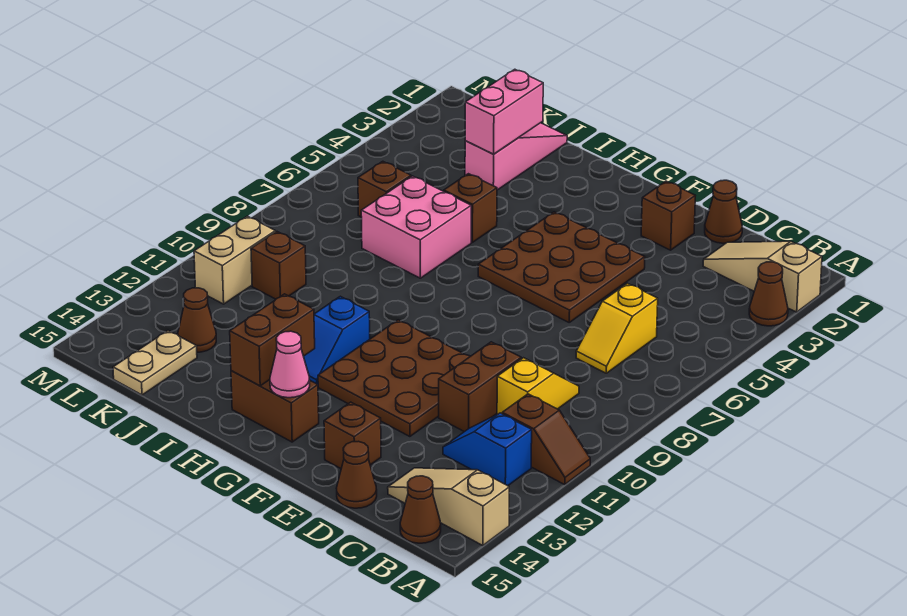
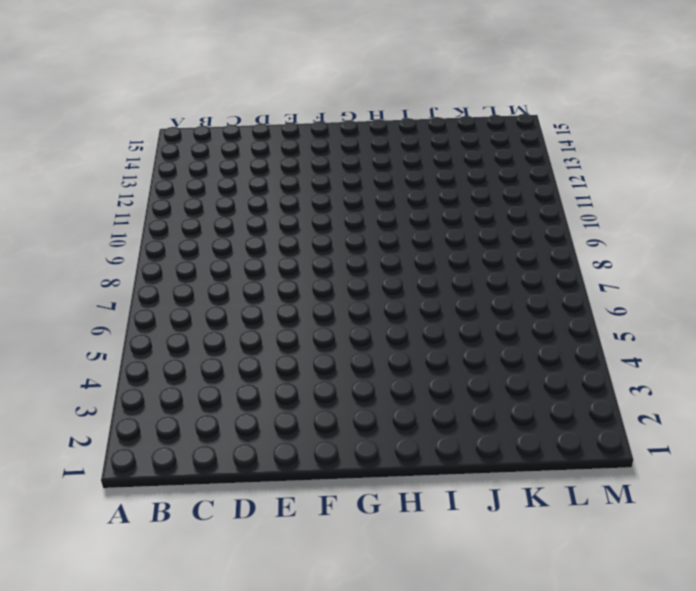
none -> tan 1x3 slope [703,241,822,312]
none -> brown 1x1 cone [749,262,788,326]
none -> brown 1x2 slope [502,394,590,485]

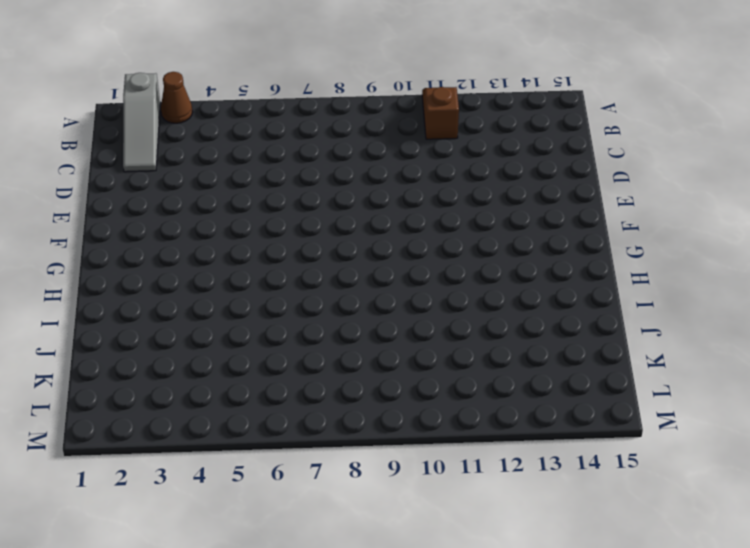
grey 1x3 slope [123,73,160,172] -> tan 1x3 slope [703,241,822,312]
none -> tan 1x3 slope [388,468,509,546]
none -> blue 1x2 slope [443,413,532,486]
none -> brown 1x1 cone [400,476,441,543]

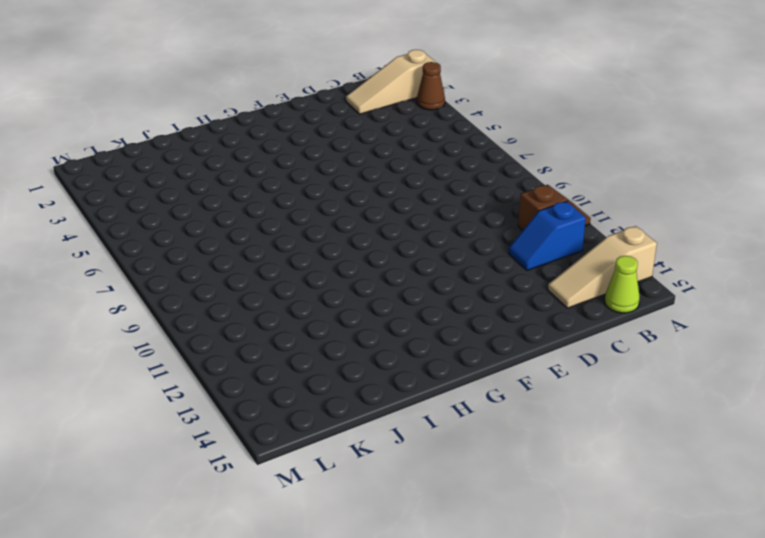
lime 1x1 cone [605,256,640,313] -> brown 1x1 cone [400,476,441,543]
none -> yellow 1x2 slope [576,283,658,373]
none -> yellow 1x2 slope [497,358,579,414]
none -> brown 1x1 cone [705,180,742,243]

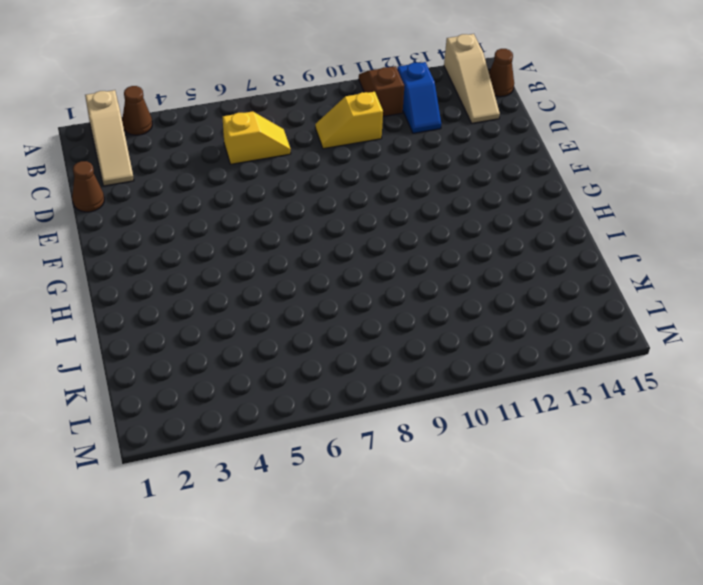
none -> brown 1x2 brick [439,342,521,432]
none -> brown 1x1 cone [336,441,377,508]
none -> brown 1x1 brick [641,181,695,250]

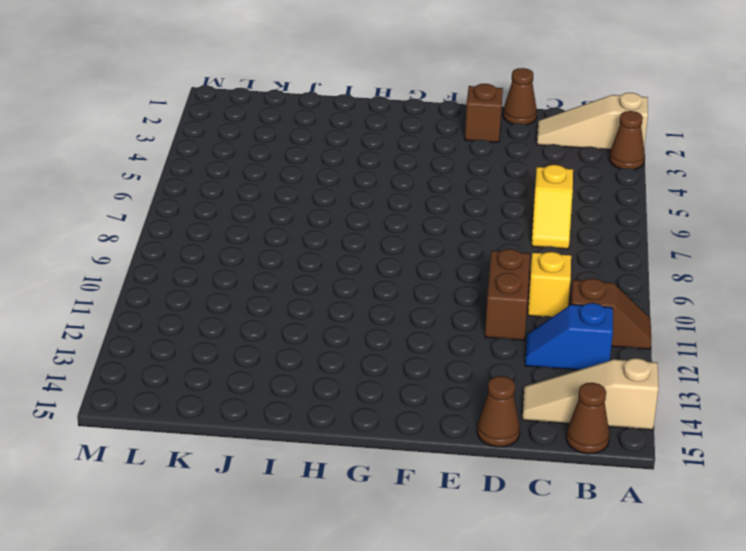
none -> brown 3x3 plate [478,212,645,322]
none -> brown 3x3 plate [318,320,470,437]
none -> brown 1x1 brick [324,402,381,468]

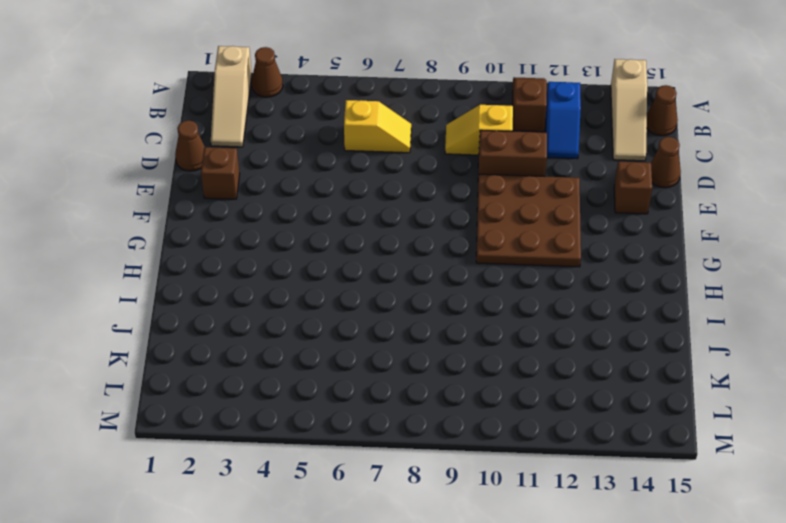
none -> brown 3x3 plate [478,212,645,322]
none -> brown 1x2 brick [231,371,319,442]
none -> blue 1x2 slope [304,296,370,384]

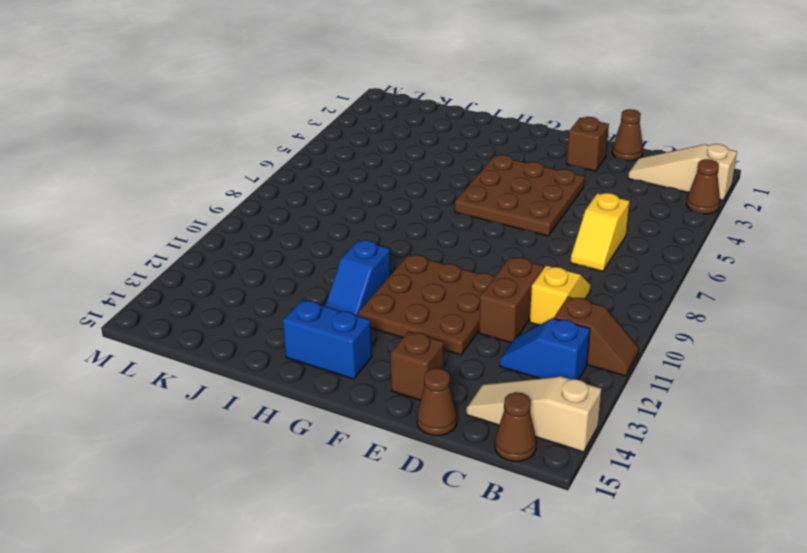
blue 1x2 brick [283,300,372,379] -> brown 1x2 brick [231,371,319,442]
none -> brown 1x1 brick [444,174,497,242]
none -> pink 2x2 brick [361,176,471,278]
none -> pink 1x3 slope [465,123,567,190]

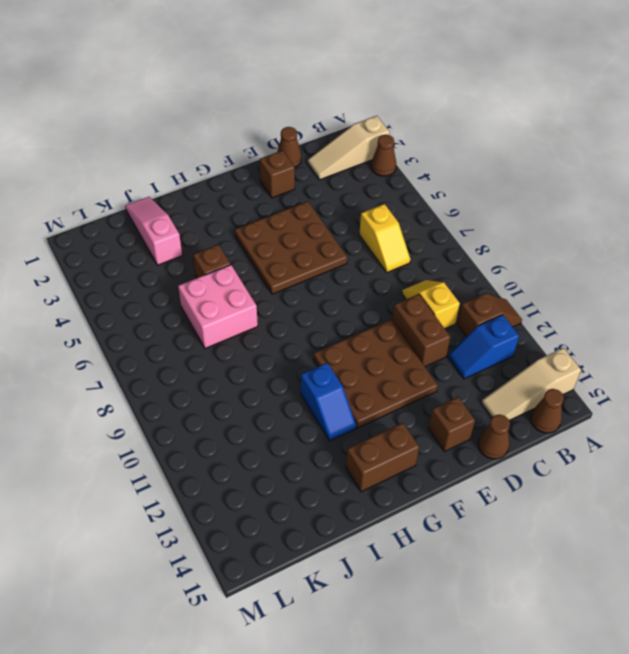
none -> brown 1x1 brick [358,161,411,217]
none -> brown 1x1 brick [251,232,306,299]
none -> brown 1x1 cone [178,288,216,352]

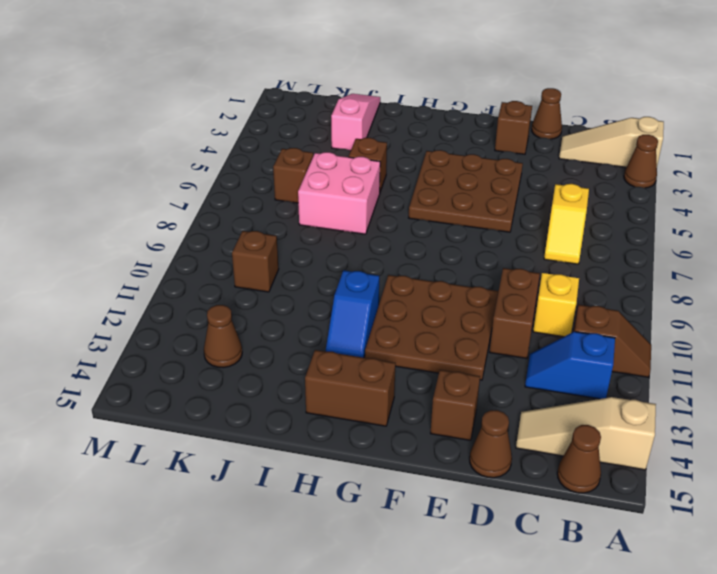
none -> tan 1x2 plate [113,331,197,395]
none -> tan 1x2 brick [194,216,275,304]
none -> pink 1x1 cone [270,331,310,398]

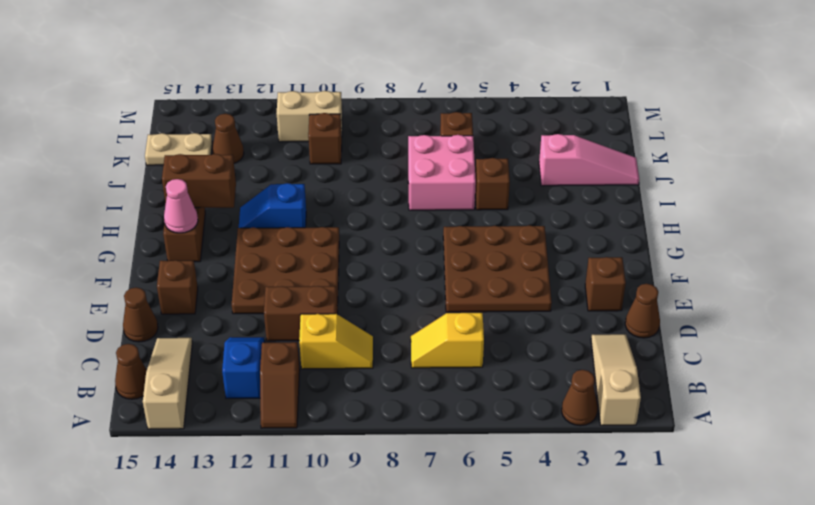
none -> pink 1x2 brick [465,69,543,154]

